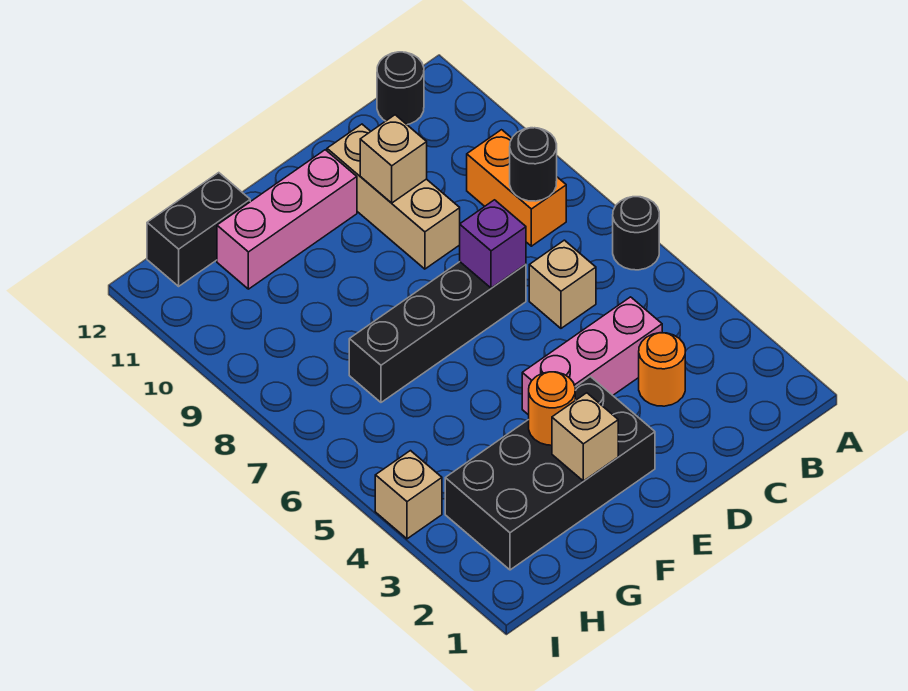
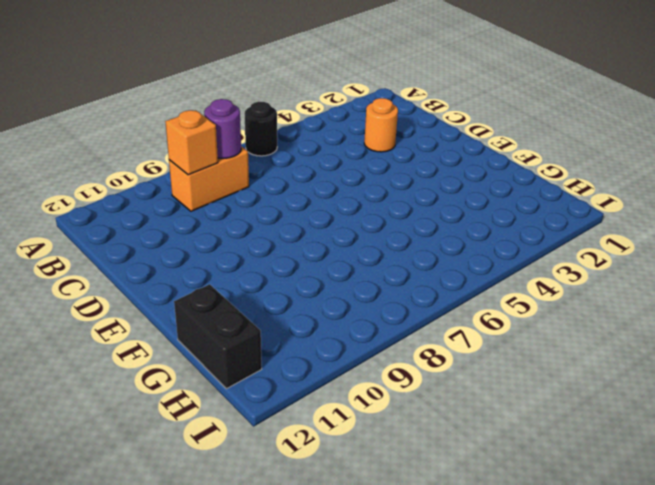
purple 1x1 round brick [204,99,241,159] -> black 1x1 round brick [510,128,557,201]
orange 1x1 brick [165,110,218,175] -> none
none -> black 1x1 round brick [377,52,424,125]
none -> pink 1x3 brick [522,297,662,415]
none -> tan 1x1 brick [529,240,596,328]

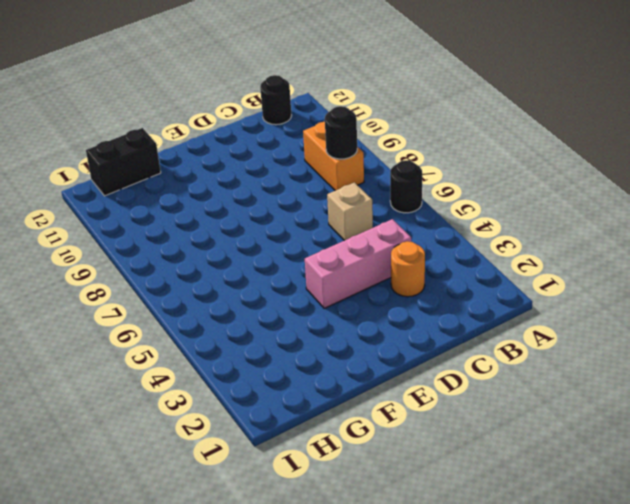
none -> black 1x4 brick [349,262,526,402]
none -> tan 1x3 brick [327,124,460,269]
none -> black 2x4 brick [445,377,655,570]

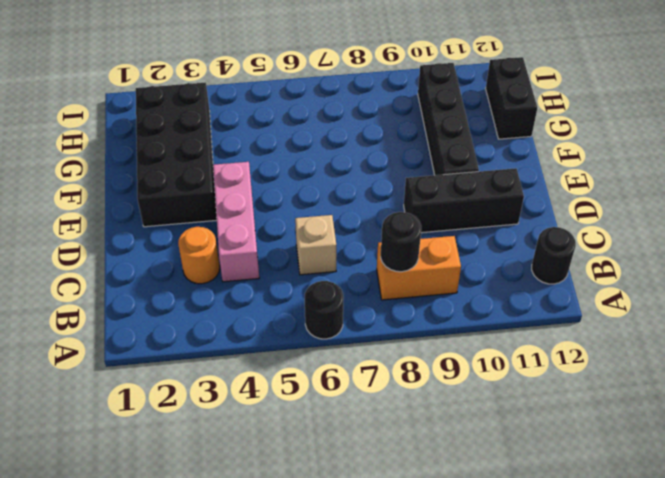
black 1x3 brick [404,168,524,233] -> tan 1x3 brick [327,124,460,269]
black 1x4 brick [418,63,479,175] -> black 1x4 brick moved to [349,262,526,402]
none -> pink 1x3 brick [217,150,357,289]
none -> tan 1x1 brick [375,451,442,539]
none -> purple 1x1 brick [460,200,526,288]

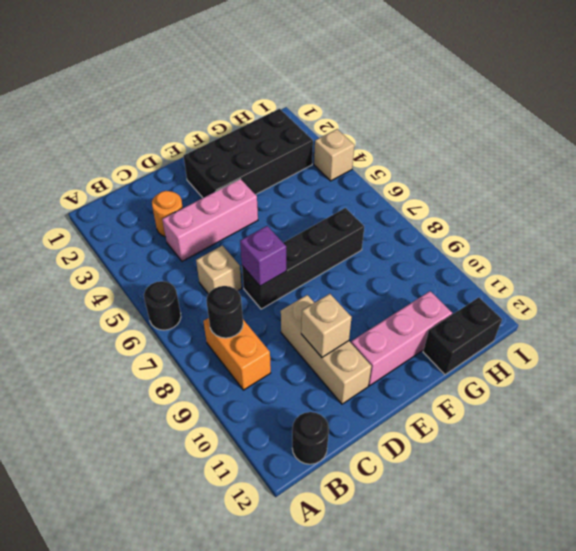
none -> tan 1x1 brick [552,393,618,481]
none -> orange 1x1 round brick [529,372,575,445]

